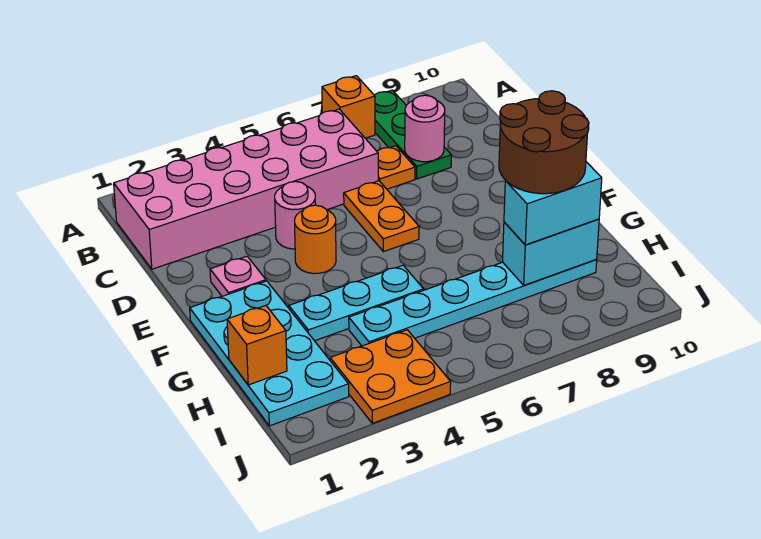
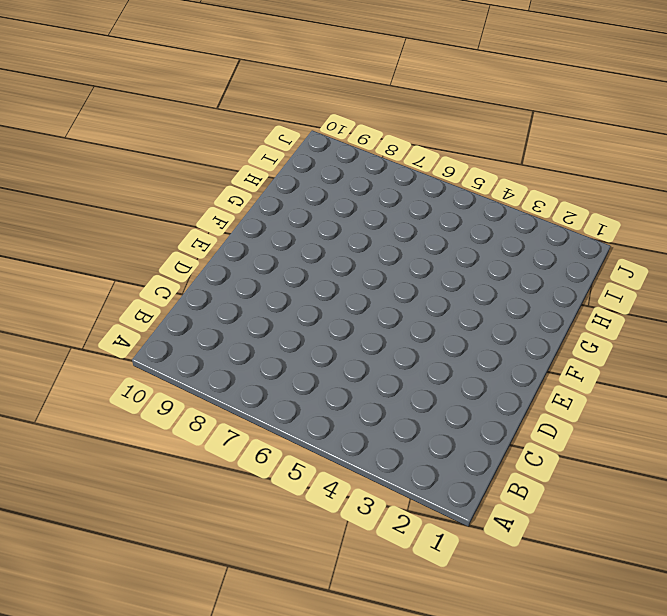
none -> orange 1x1 brick [322,76,375,138]
none -> green 1x3 plate [374,90,451,179]
none -> pink 2x6 brick [114,109,378,269]

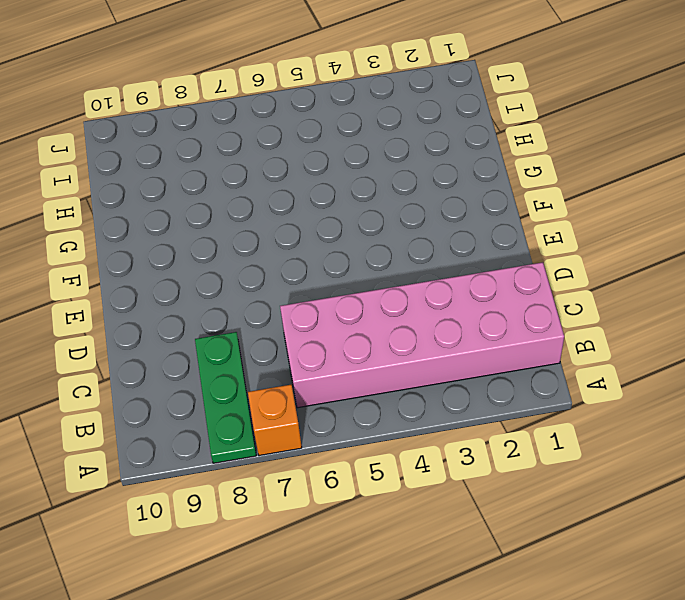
none -> orange 1x1 plate [377,146,415,189]
none -> pink 1x1 round brick [275,181,315,249]
none -> orange 1x2 plate [344,181,419,252]

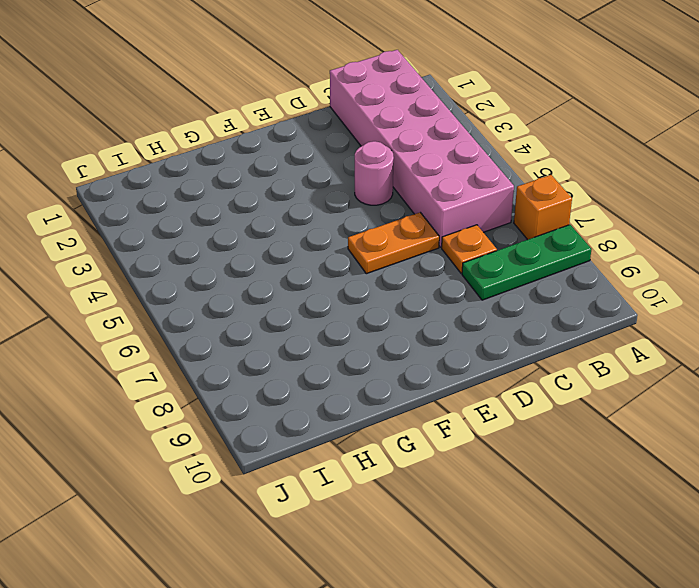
none -> pink 1x1 plate [210,256,266,296]
none -> orange 1x1 round brick [295,205,336,274]
none -> cyan 2x4 plate [190,281,349,426]

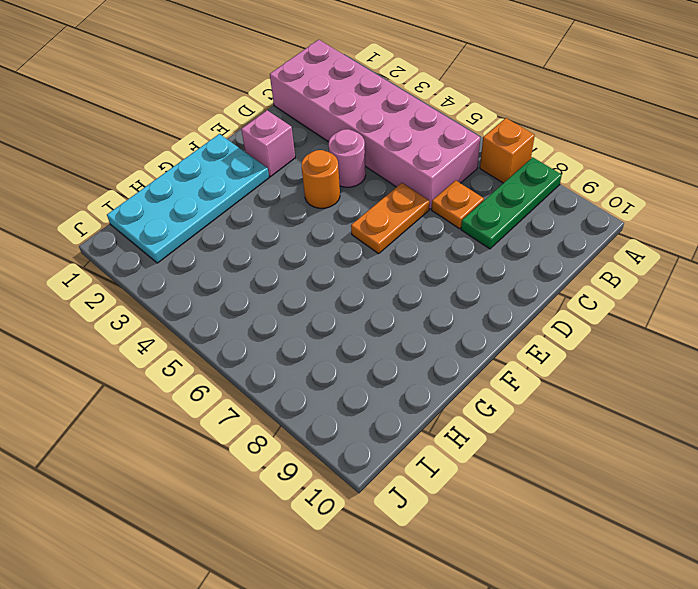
pink 1x1 brick [241,110,295,177] -> pink 1x1 plate [210,256,266,296]
none -> cyan 1x3 plate [289,265,424,341]
none -> cyan 1x6 plate [349,260,597,346]
none -> orange 2x2 plate [330,330,451,423]

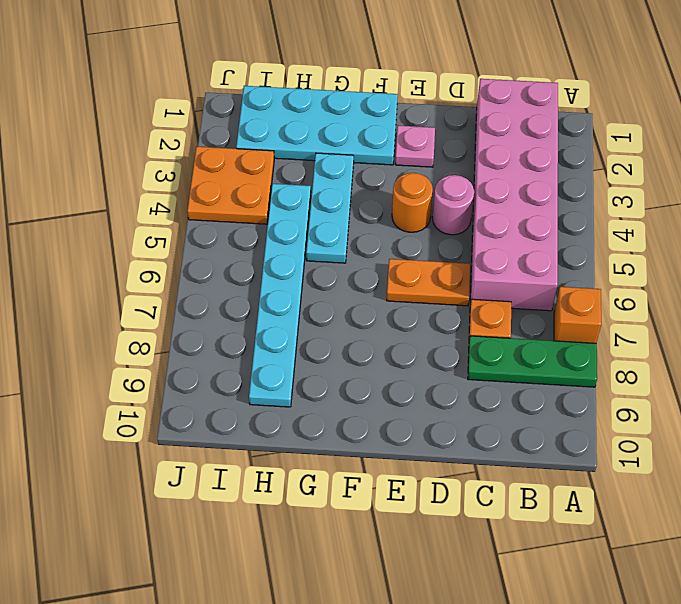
none -> pink 1x1 round brick [405,95,445,162]
none -> orange 1x1 brick [227,306,287,385]
none -> cyan 1x2 brick [503,219,599,285]

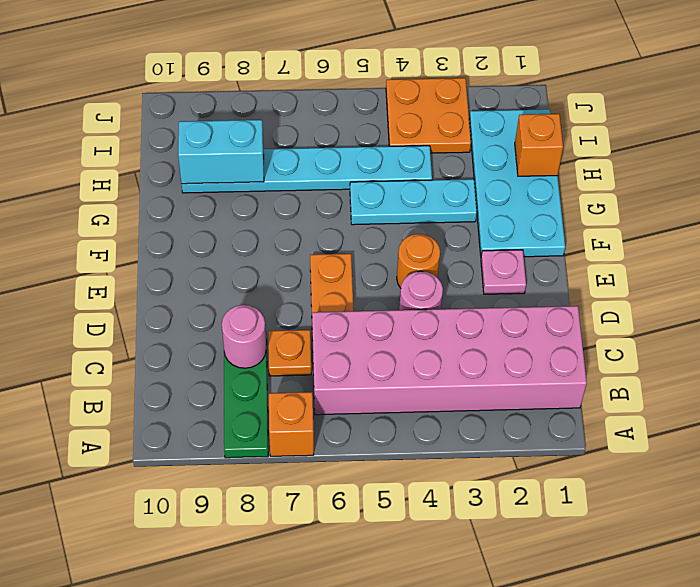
none -> cyan 1x2 brick [504,162,602,245]
none -> brown 2x2 round brick [499,91,589,194]

